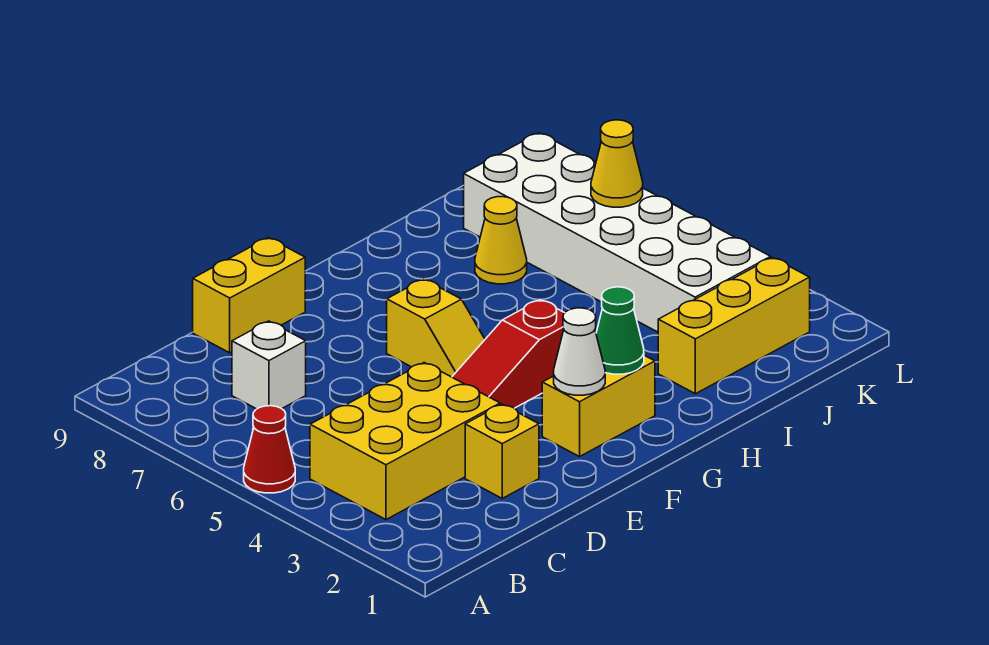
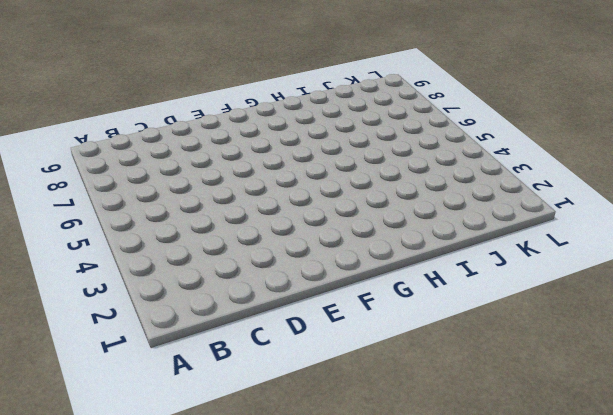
none -> red 1x1 cone [244,406,295,493]
none -> yellow 2x3 brick [310,363,500,520]
none -> white 1x1 brick [232,321,306,409]

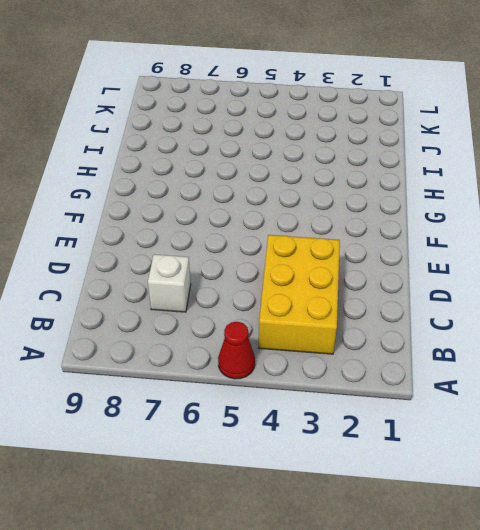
none -> yellow 1x1 brick [465,404,539,498]
none -> yellow 1x2 brick [193,238,305,353]
none -> red 1x3 slope [452,300,564,408]

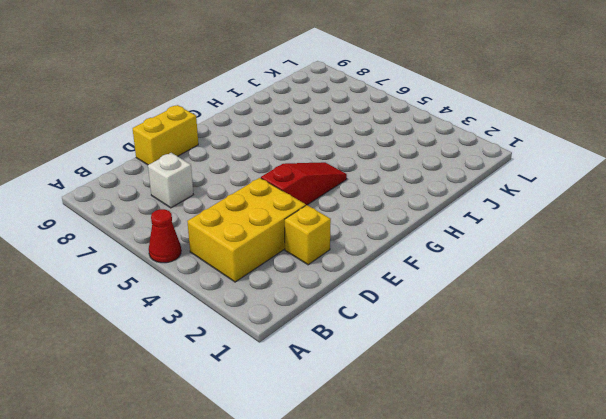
red 1x3 slope [261,162,347,205] -> red 1x3 slope turned to [452,300,564,408]
none -> yellow 1x2 brick [542,355,655,457]
none -> yellow 1x2 slope [387,279,485,377]
none -> yellow 1x3 brick [658,258,810,394]

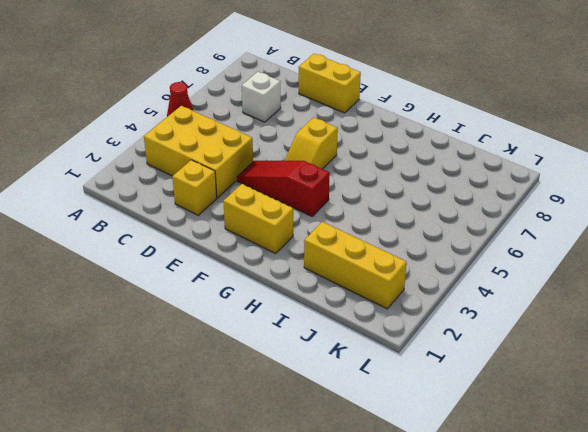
none -> yellow 1x1 cone [475,197,527,284]
none -> white 2x6 brick [464,133,771,332]
none -> white 1x1 cone [554,308,605,395]

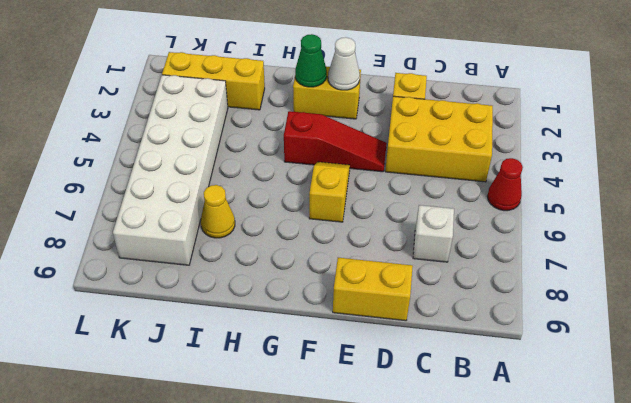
none -> yellow 1x1 cone [591,120,643,207]

